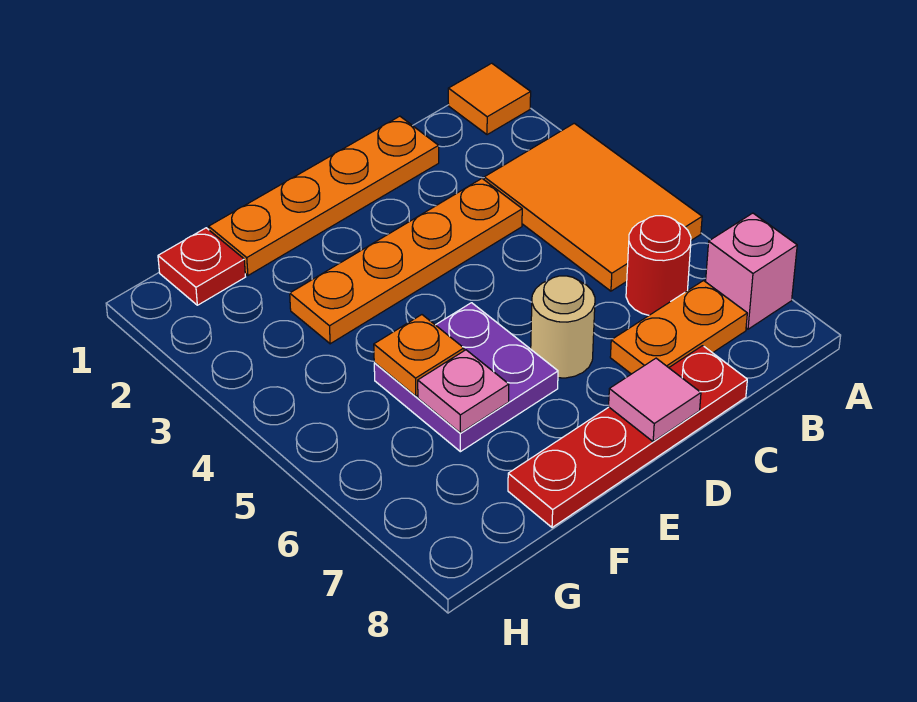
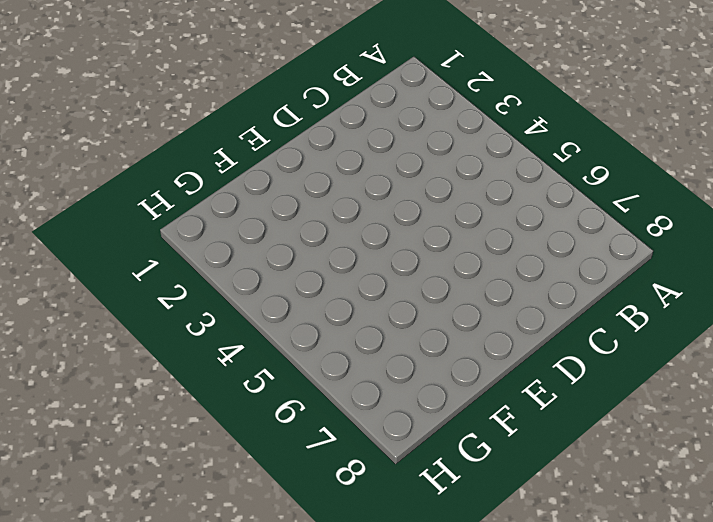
none -> orange 1x1 tile [448,63,531,135]
none -> orange 2x3 tile [484,123,702,291]
none -> pink 1x1 brick [706,213,797,329]

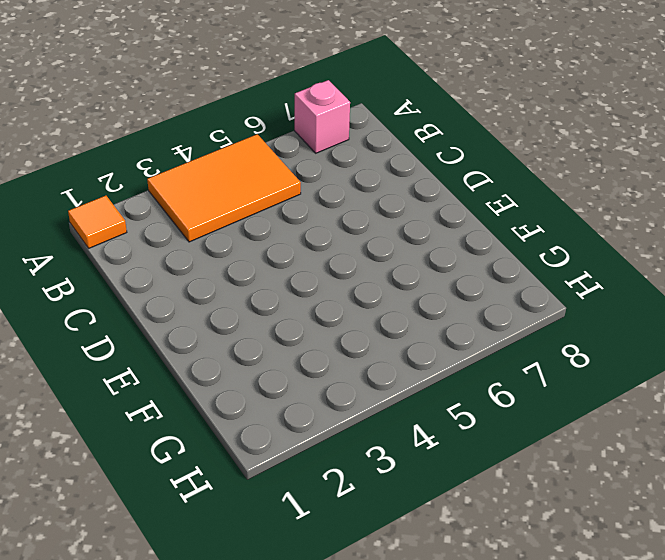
none -> red 1x1 round brick [626,216,691,315]
none -> orange 1x2 plate [610,281,747,374]
none -> orange 1x4 plate [209,116,439,275]

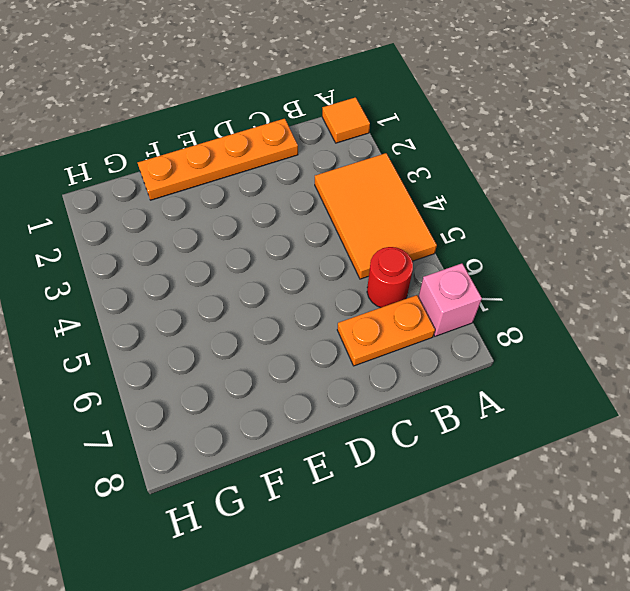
none -> orange 1x4 plate [290,179,522,344]
none -> red 1x4 plate [508,346,747,528]
none -> tan 1x1 round brick [531,276,595,378]

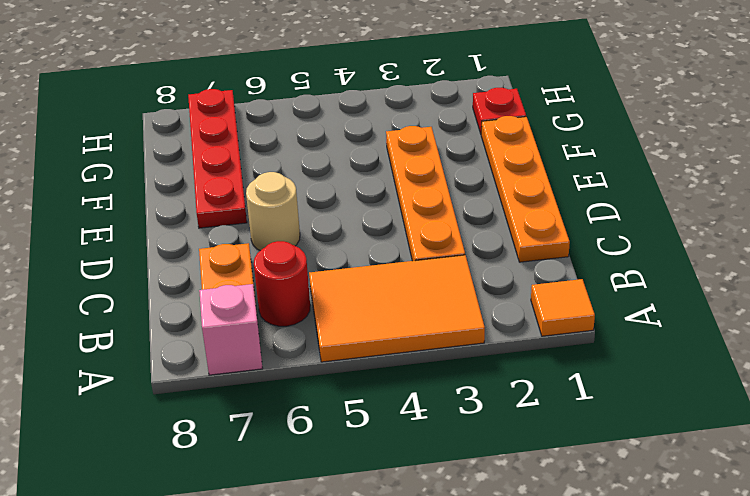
red 1x4 plate [188,89,247,228] -> red 1x4 plate moved to [508,346,747,528]
none -> purple 2x2 plate [374,303,558,452]
none -> pink 1x1 tile [609,358,701,442]
none -> orange 1x1 plate [374,315,464,396]

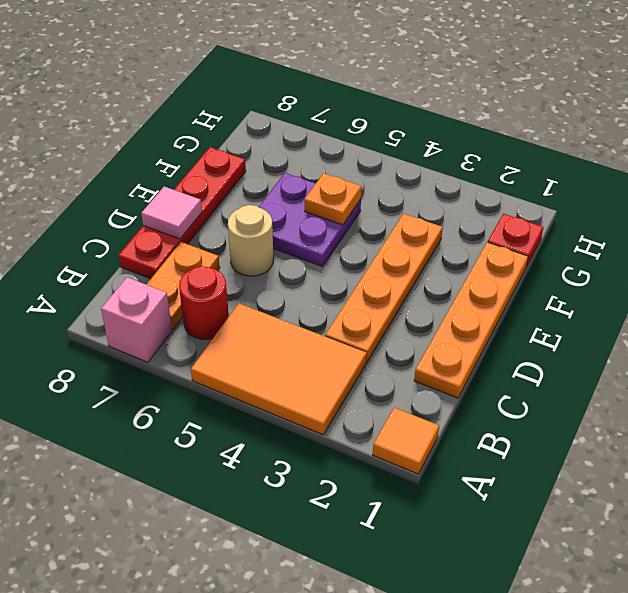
none -> pink 1x1 plate [418,350,509,433]

